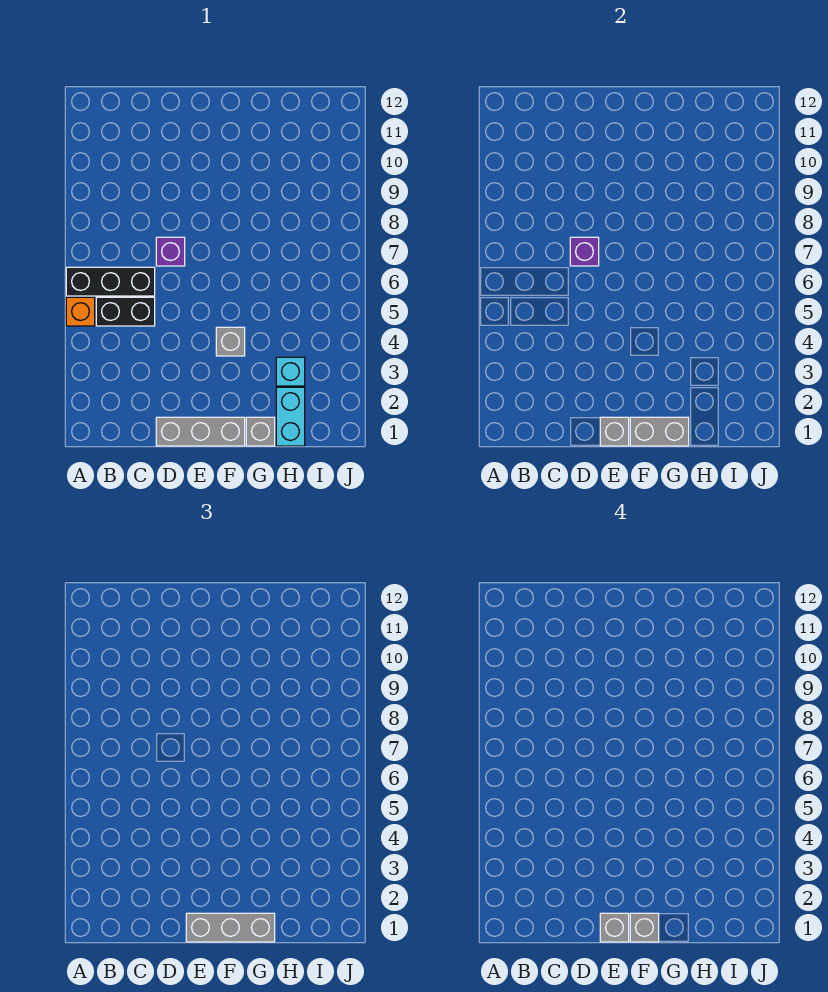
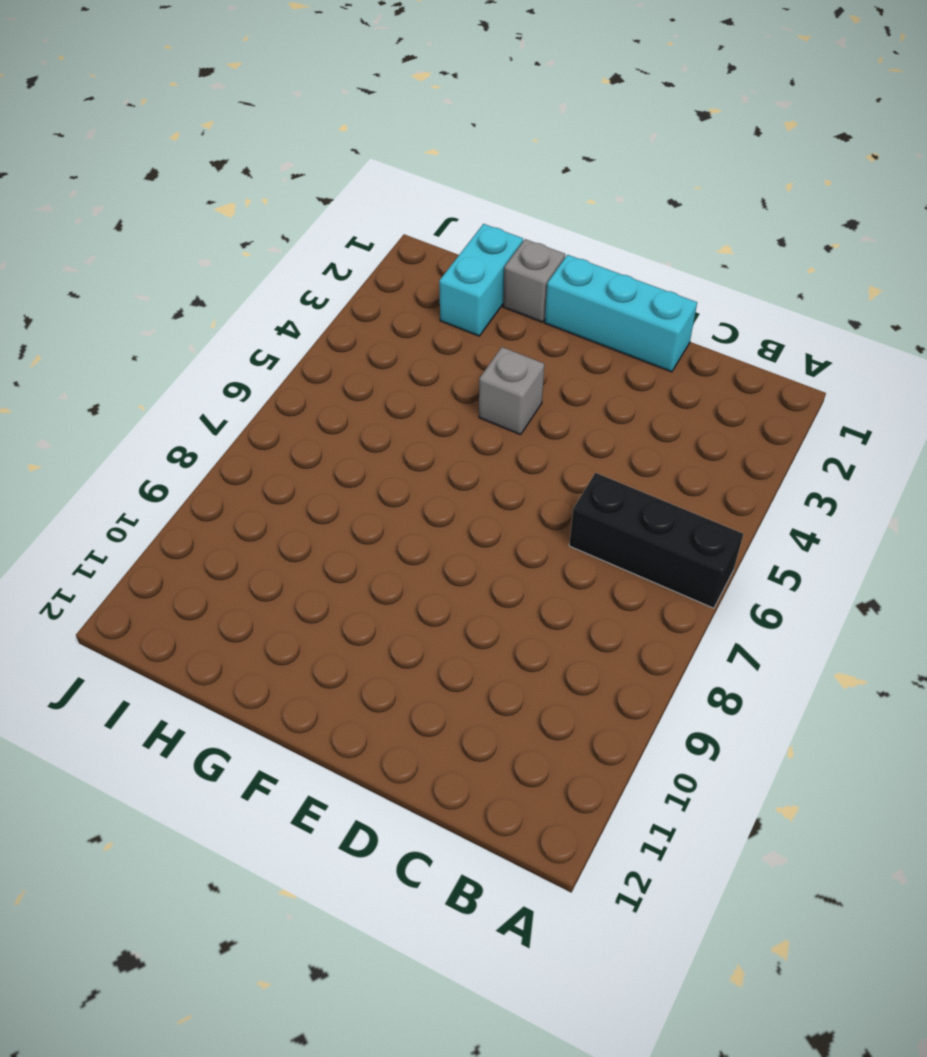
cyan 1x3 brick [545,255,697,372] -> grey 1x3 brick [156,417,245,446]
none -> orange 1x1 brick [66,297,95,326]
none -> black 1x2 brick [96,297,155,326]
none -> purple 1x1 brick [156,237,185,266]

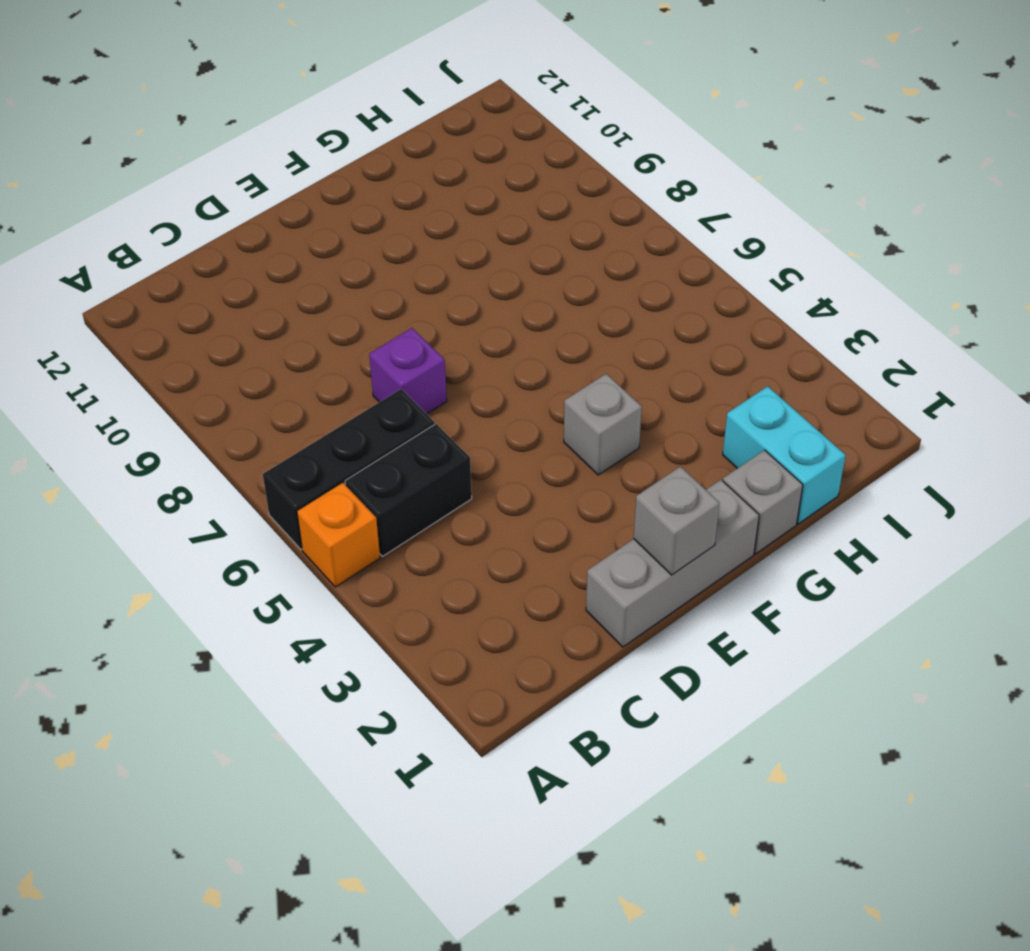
none -> cyan 1x1 brick [276,357,305,386]
none -> purple 1x1 brick [570,237,599,266]
none -> grey 1x2 brick [630,417,689,446]

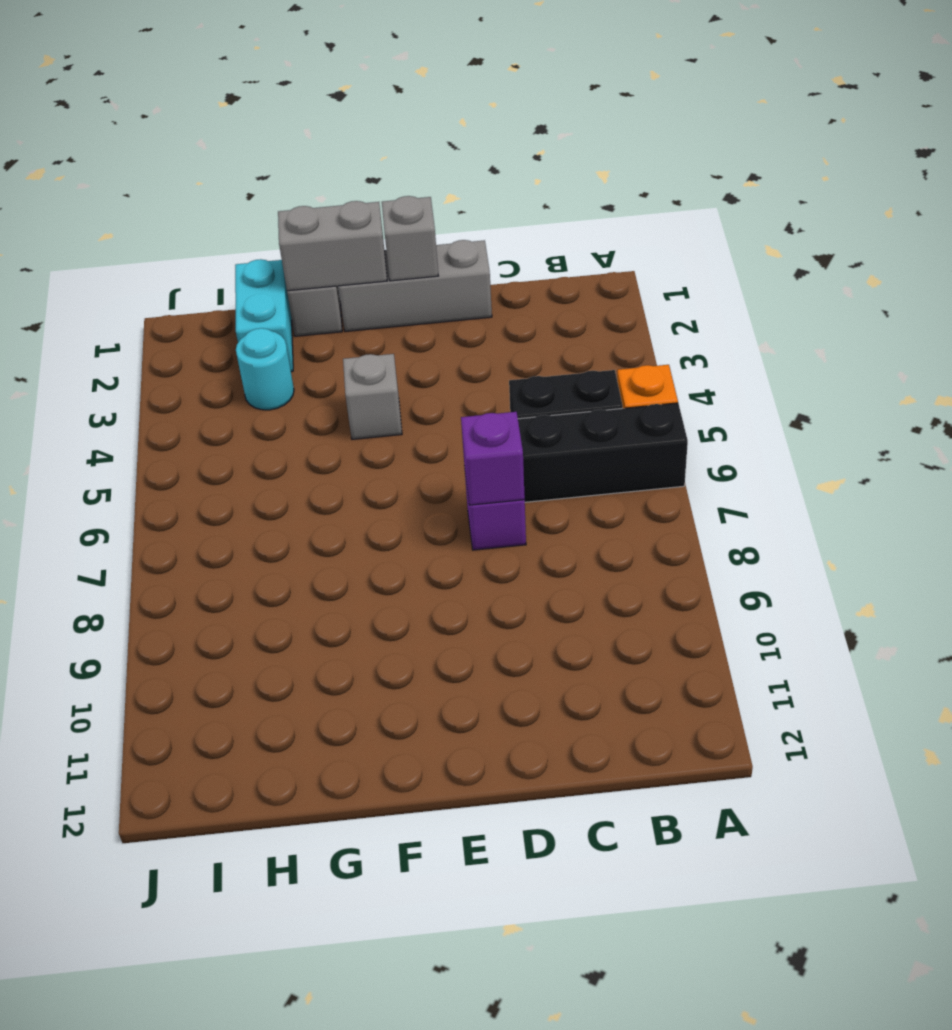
cyan 1x1 round brick [236,328,294,410] -> cyan 1x1 brick [276,357,305,386]
none -> grey 1x3 brick [186,913,275,942]
none -> grey 1x1 brick [600,913,629,942]
none -> grey 1x1 brick [630,913,659,942]

